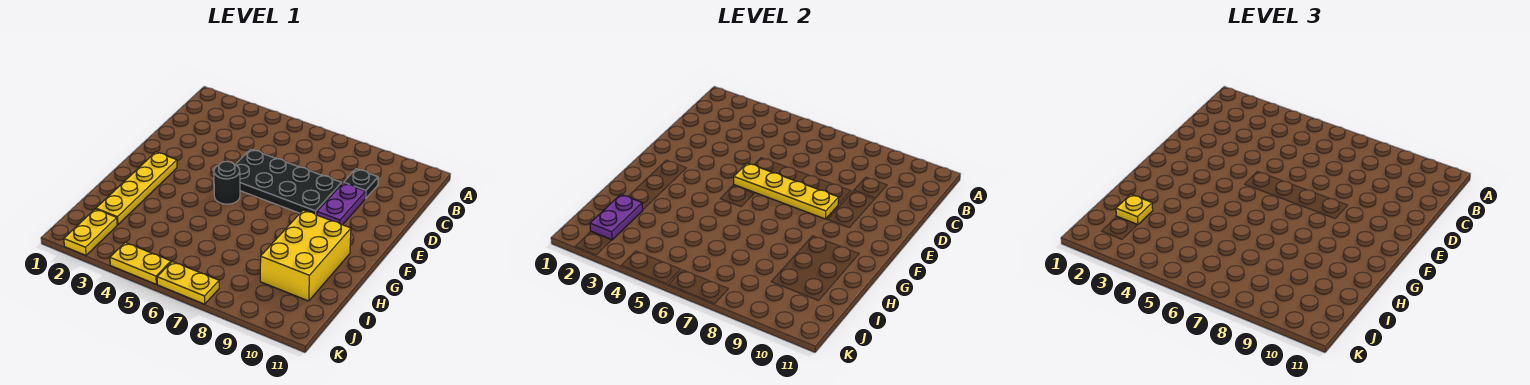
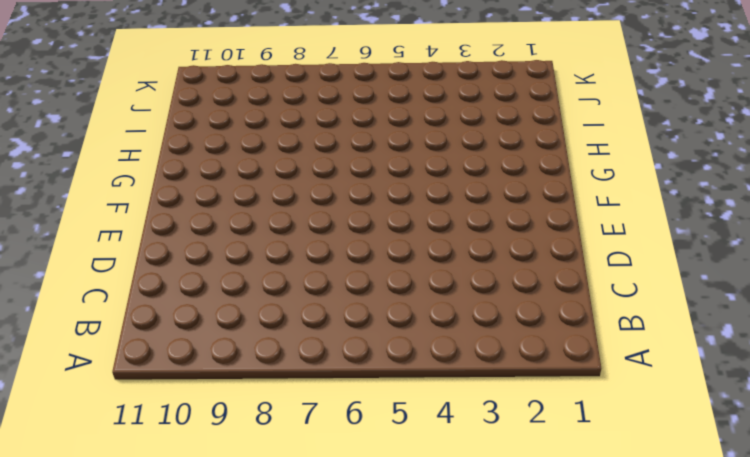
none -> black 1x1 plate [344,169,378,198]
none -> black 2x4 plate [235,149,342,215]
none -> purple 1x2 plate [317,183,365,225]

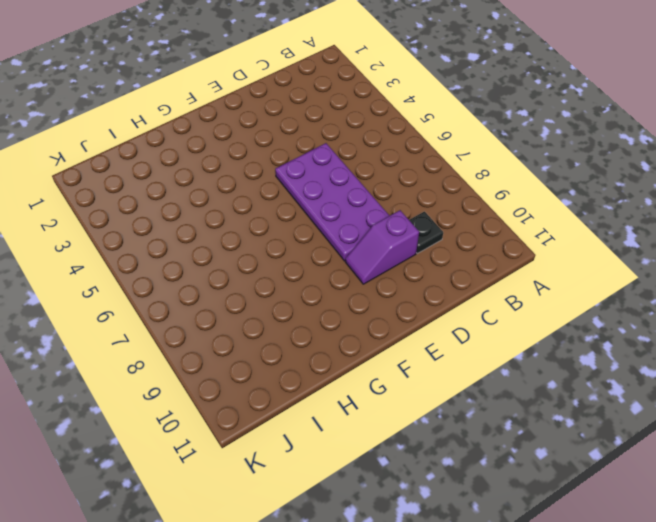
purple 2x4 plate [275,143,389,261] -> black 2x4 plate [235,149,342,215]
purple 1x2 slope [345,210,419,284] -> purple 1x2 plate [317,183,365,225]
none -> yellow 1x4 plate [96,152,177,225]
none -> black 1x1 round brick [214,161,240,204]
none -> yellow 2x3 brick [260,210,351,301]

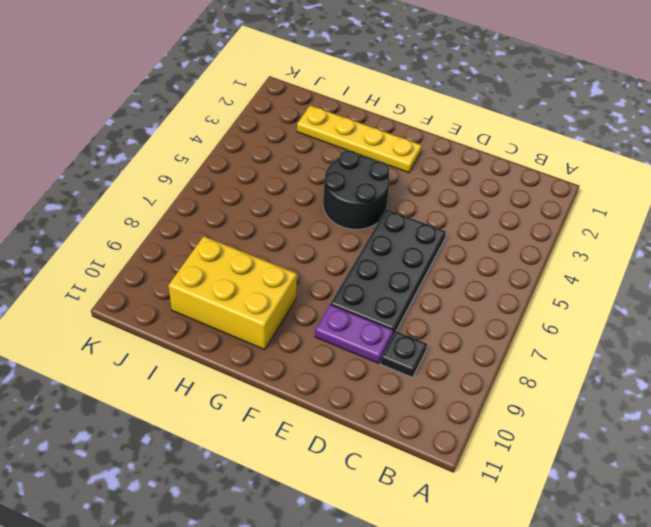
black 2x2 round brick [323,150,390,229] -> black 1x1 round brick [214,161,240,204]
none -> yellow 1x2 plate [64,209,117,255]
none -> yellow 1x2 plate [110,242,171,284]
none -> yellow 1x2 plate [157,262,219,304]

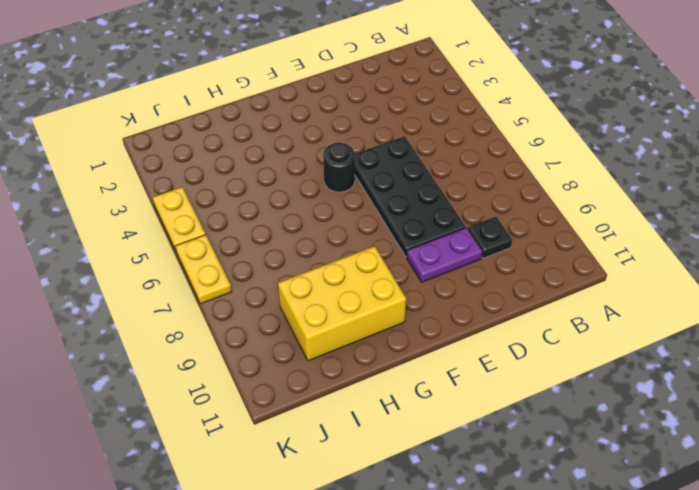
none -> yellow 1x4 plate [96,152,177,225]
none -> yellow 1x2 plate [64,209,117,255]
none -> yellow 1x4 plate [734,163,839,219]

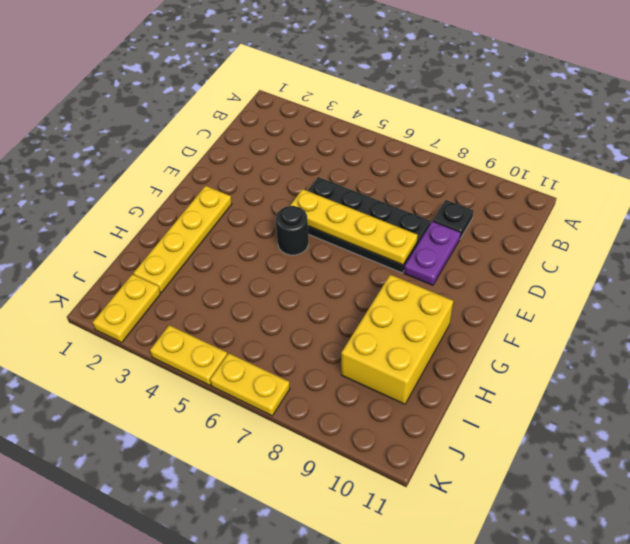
none -> purple 1x2 plate [590,194,643,240]
none -> yellow 1x1 plate [1116,194,1153,225]

